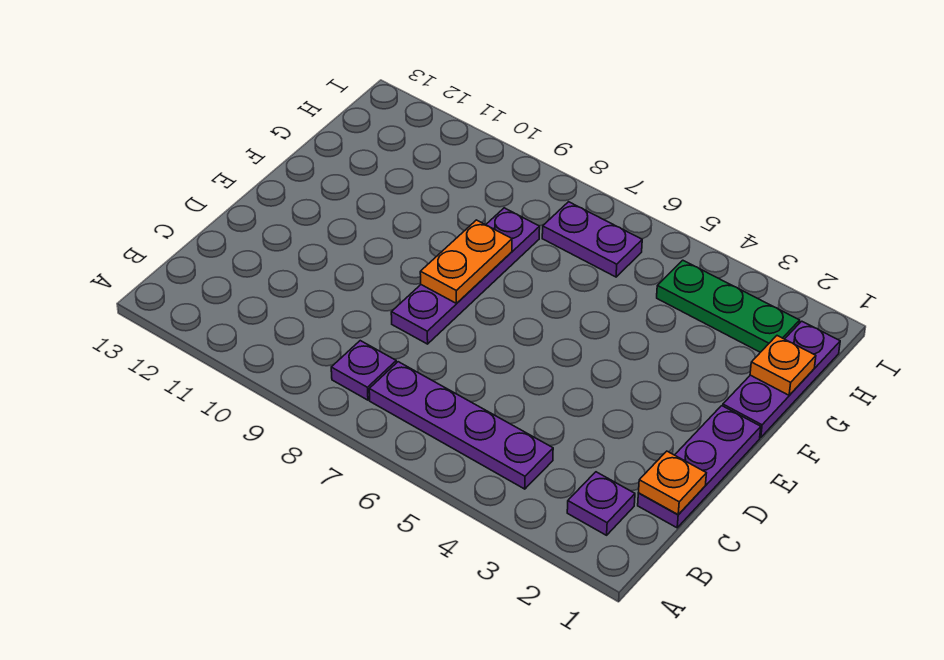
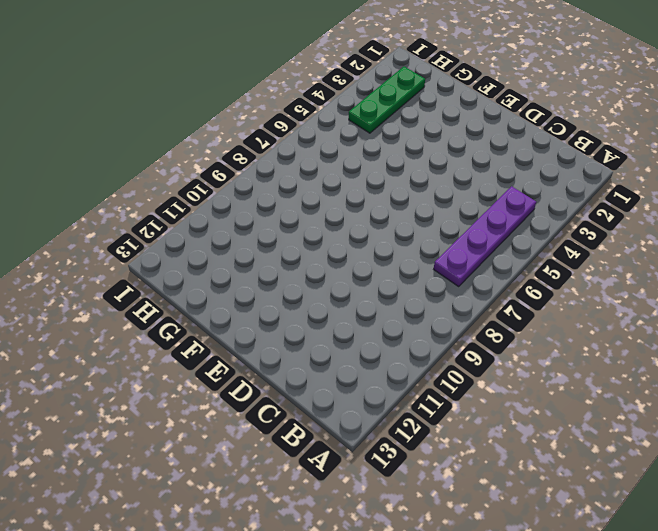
none -> purple 1x1 plate [567,472,635,535]
none -> purple 1x1 plate [331,341,396,400]

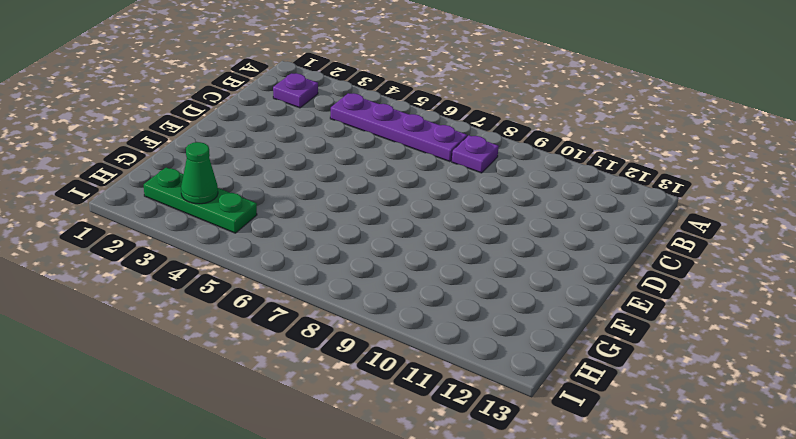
green 1x1 cone [181,142,218,204] -> none
none -> purple 1x3 plate [638,406,761,528]
none -> purple 1x4 plate [391,208,540,344]

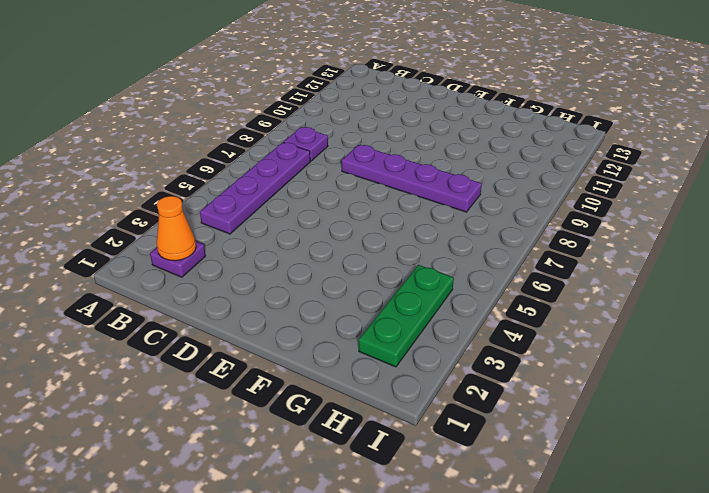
orange 1x1 cone [157,196,196,261] -> none
none -> purple 1x3 plate [638,406,761,528]
none -> purple 1x3 plate [723,321,840,438]

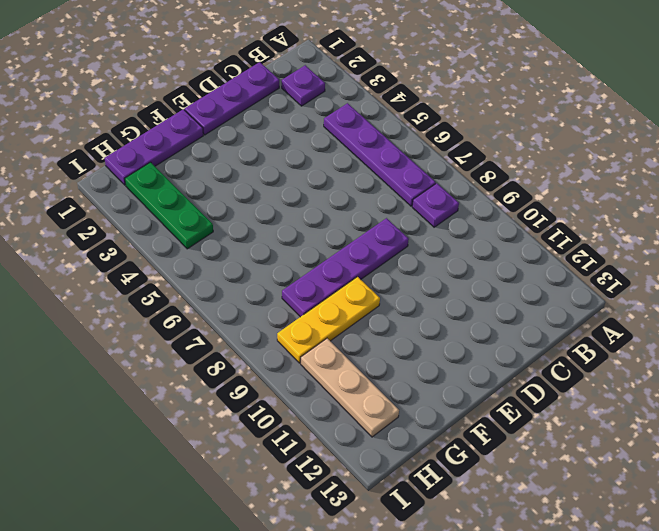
yellow 1x3 plate [277,277,380,363] -> none
tan 1x3 plate [301,338,399,437] -> none
none -> purple 1x2 plate [542,202,642,277]
none -> orange 1x1 plate [639,451,706,515]

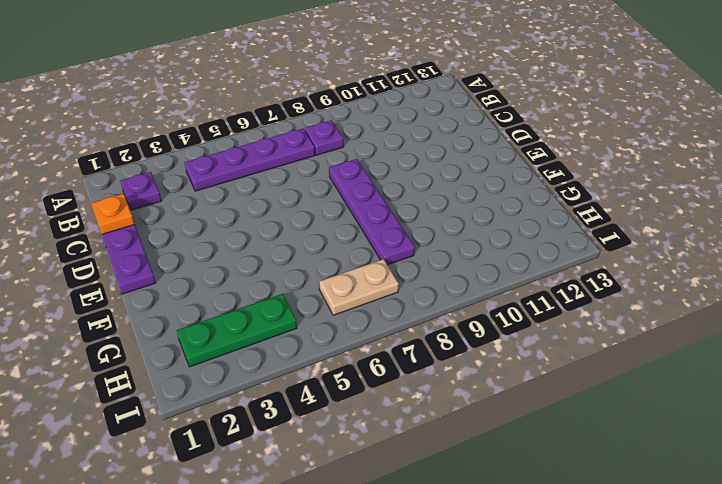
tan 1x2 plate [319,259,399,315] -> purple 1x2 plate [542,202,642,277]
none -> purple 1x3 plate [723,321,840,438]
none -> orange 1x2 plate [420,220,512,303]

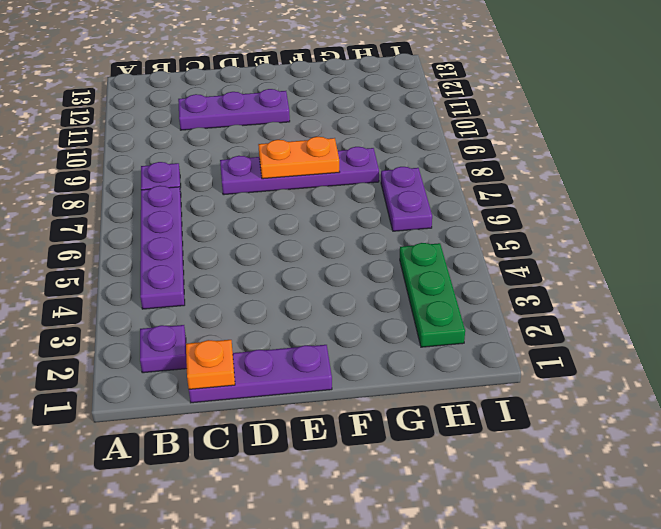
purple 1x3 plate [178,89,290,130] -> purple 1x3 plate moved to [723,321,840,438]
none -> orange 1x1 plate [750,336,816,395]

